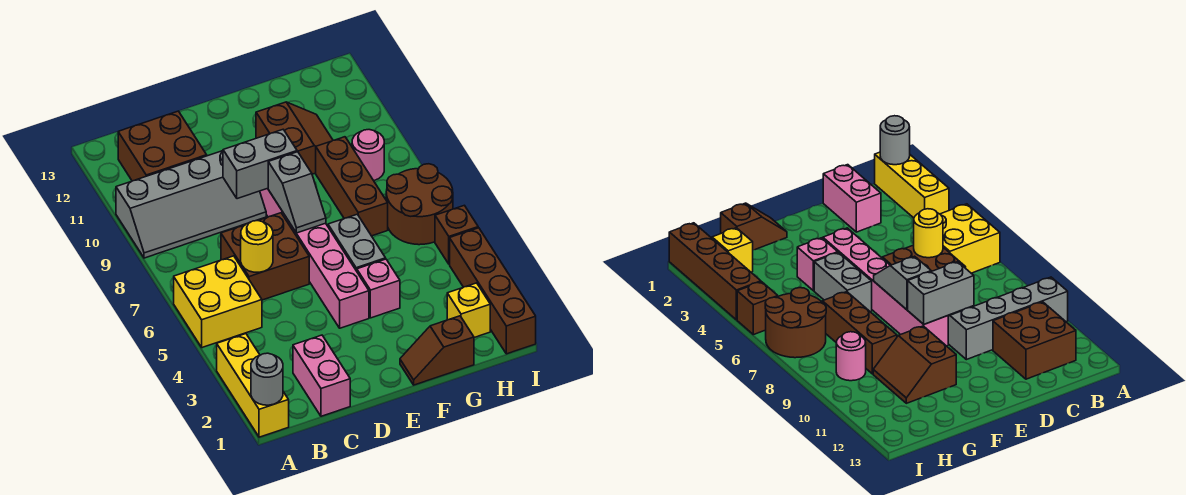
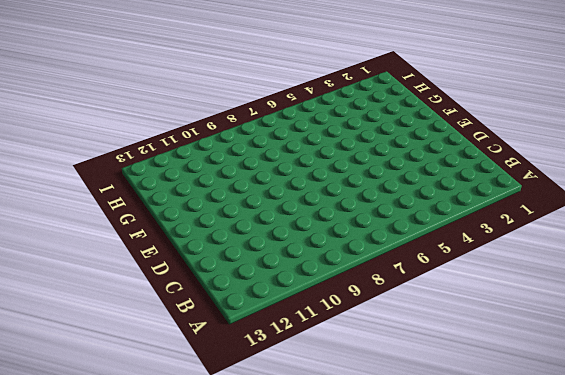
none -> yellow 1x3 brick [217,334,289,437]
none -> yellow 2x2 brick [174,256,262,348]
none -> grey 2x4 slope [116,151,266,258]

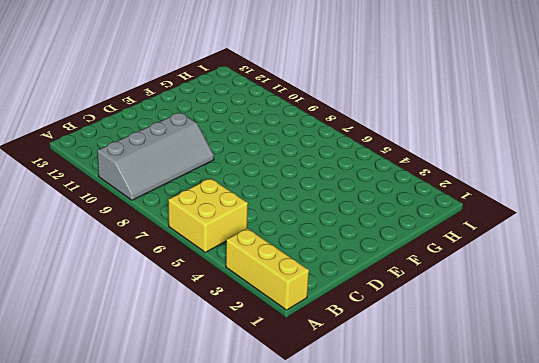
none -> brown 2x2 brick [118,111,207,181]
none -> pink 1x2 brick [293,335,350,416]
none -> brown 2x2 brick [221,213,309,300]

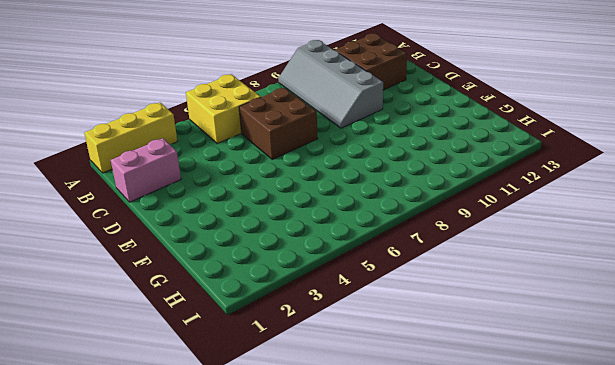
none -> pink 1x6 brick [260,189,369,328]
none -> brown 1x2 slope [400,316,474,385]
none -> pink 1x1 brick [357,259,400,318]

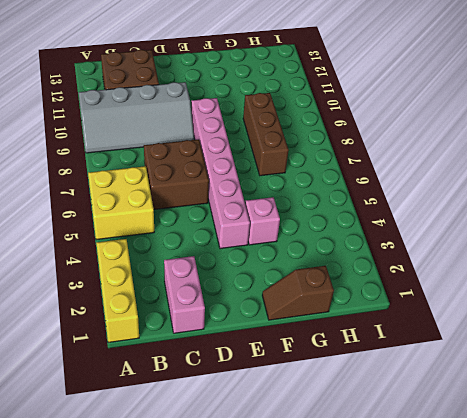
none -> grey 1x2 brick [328,214,386,271]
none -> brown 2x2 slope [256,102,333,174]
none -> yellow 1x1 brick [447,283,490,338]

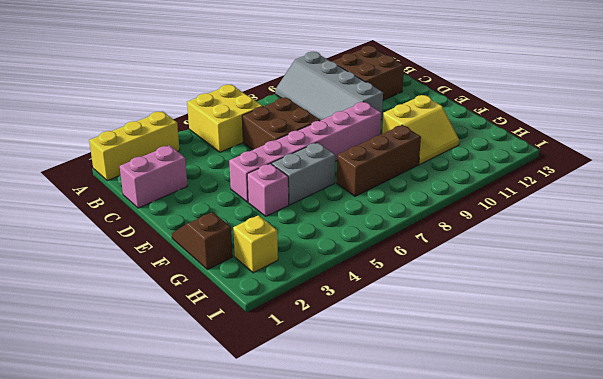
yellow 2x2 slope [382,95,459,164] -> brown 2x2 slope [256,102,333,174]
none -> brown 2x2 round brick [386,164,453,245]
none -> pink 1x1 round brick [352,130,384,181]
none -> brown 1x4 brick [450,228,536,354]

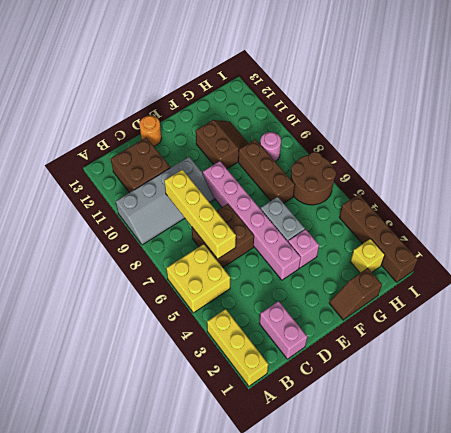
yellow 1x4 brick [164,169,236,259] -> yellow 1x1 round brick [241,221,273,272]
orange 1x1 round brick [139,115,161,146] -> none
none -> brown 1x1 brick [435,205,478,264]
none -> grey 1x1 round brick [251,353,283,405]
none -> grey 1x2 brick [223,130,297,199]

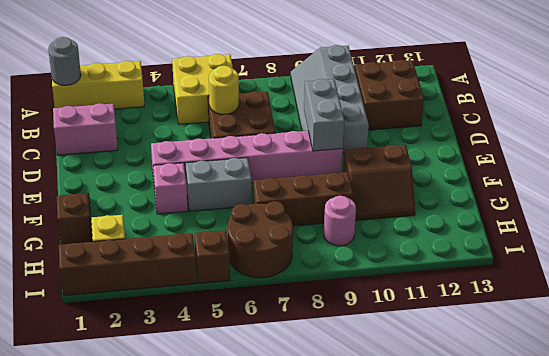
none -> grey 1x2 slope [268,152,326,233]

